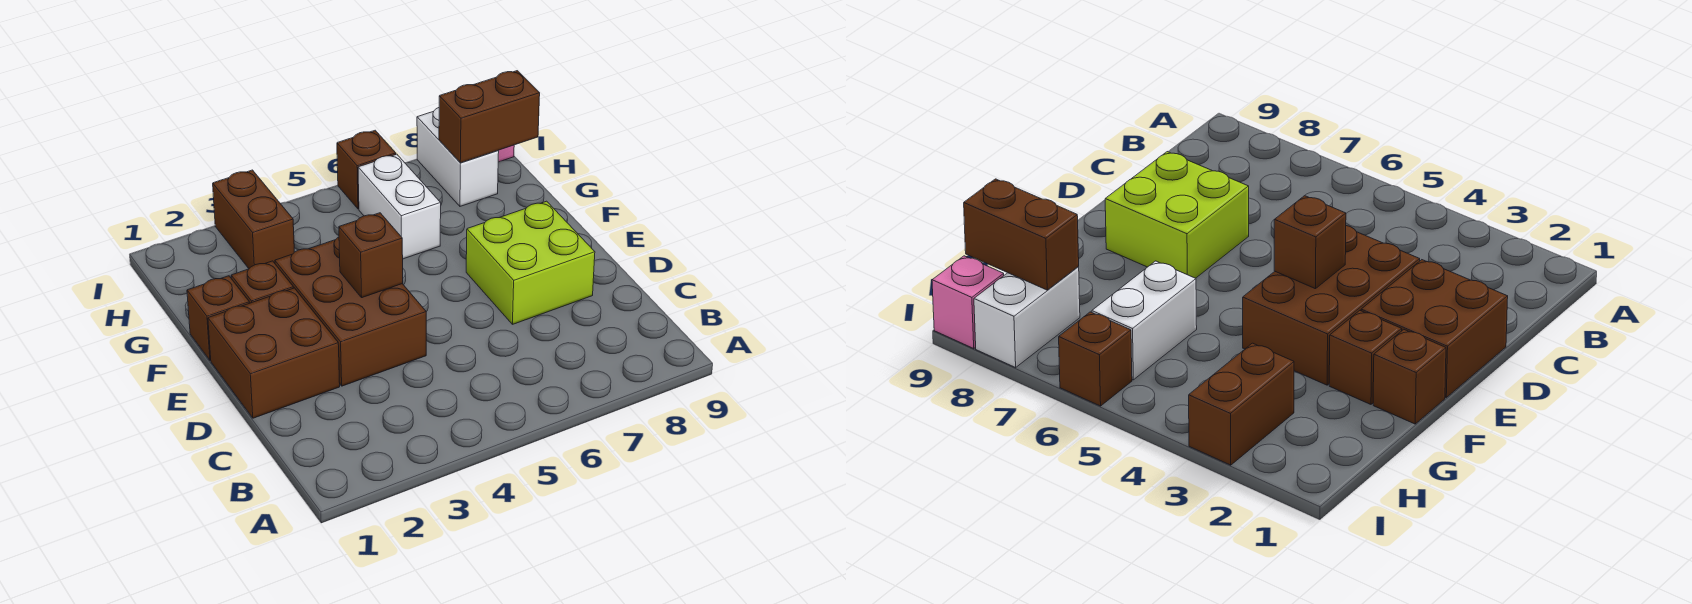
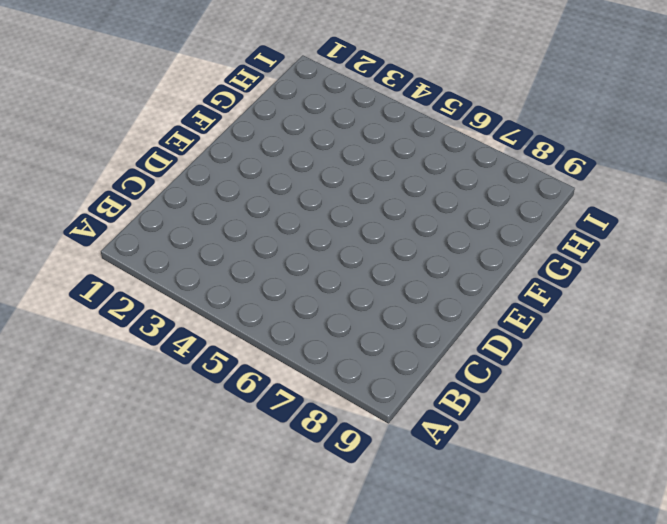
none -> brown 2x2 brick [208,288,340,418]
none -> brown 2x3 brick [275,237,426,386]
none -> lime 2x2 brick [466,201,595,324]

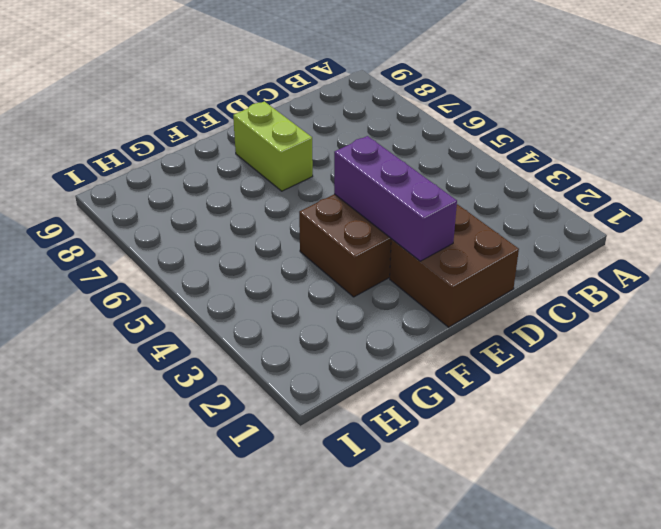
purple 1x3 brick [334,136,457,261] -> brown 1x1 brick [339,213,403,298]
lime 1x2 brick [233,101,313,191] -> lime 2x2 brick [466,201,595,324]
none -> brown 1x1 brick [187,276,249,360]
none -> brown 1x1 brick [231,261,293,303]
none -> white 1x2 brick [358,154,441,259]

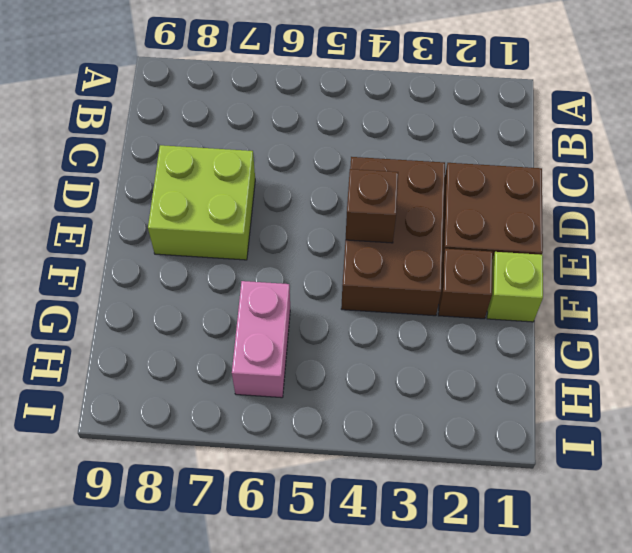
lime 1x1 brick [487,252,543,322] -> brown 1x1 brick [187,276,249,360]
pink 1x2 brick [232,281,290,398] -> white 1x2 brick [358,154,441,259]
none -> brown 1x2 brick [213,170,294,268]
none -> white 1x2 brick [417,108,499,206]
none -> brown 1x1 brick [337,130,396,209]

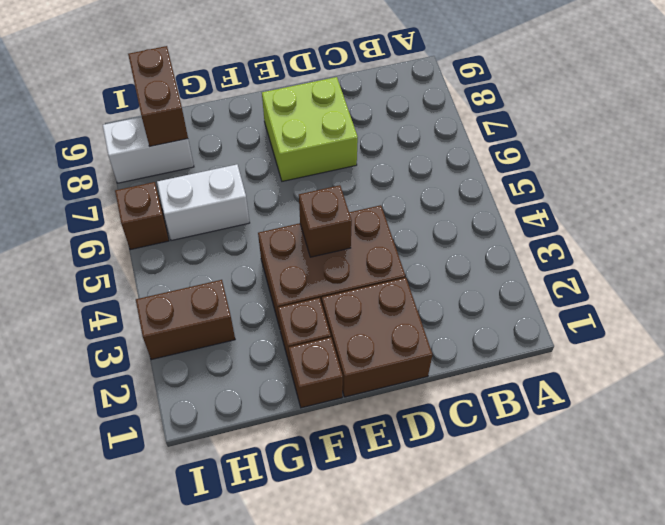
none -> pink 1x1 brick [932,256,1004,348]

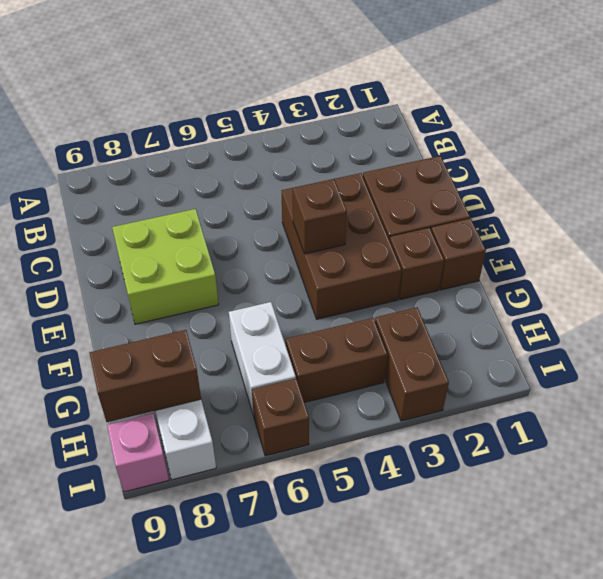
brown 1x2 brick [286,318,387,403] -> none

